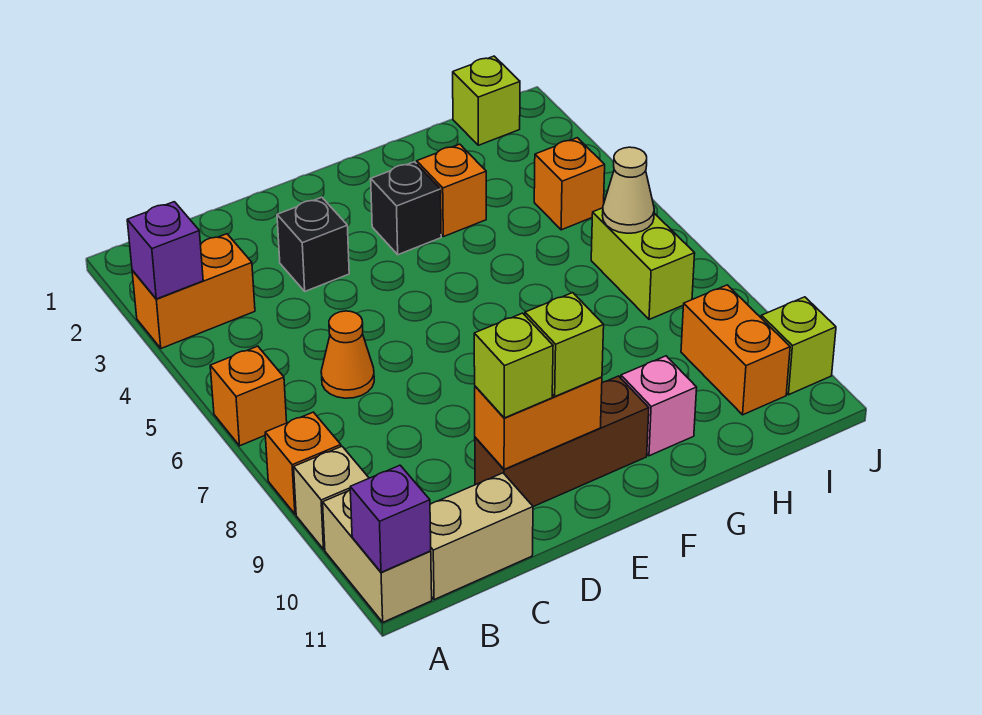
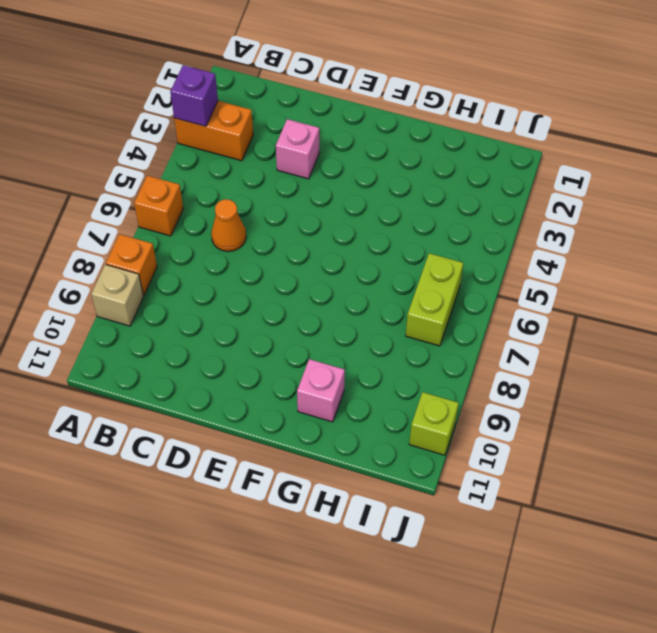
pink 1x1 brick [276,119,320,179] -> black 1x1 brick [277,197,349,291]
none -> tan 1x2 brick [323,490,432,622]
none -> tan 1x2 brick [430,473,533,600]
none -> brown 1x3 brick [475,376,649,507]

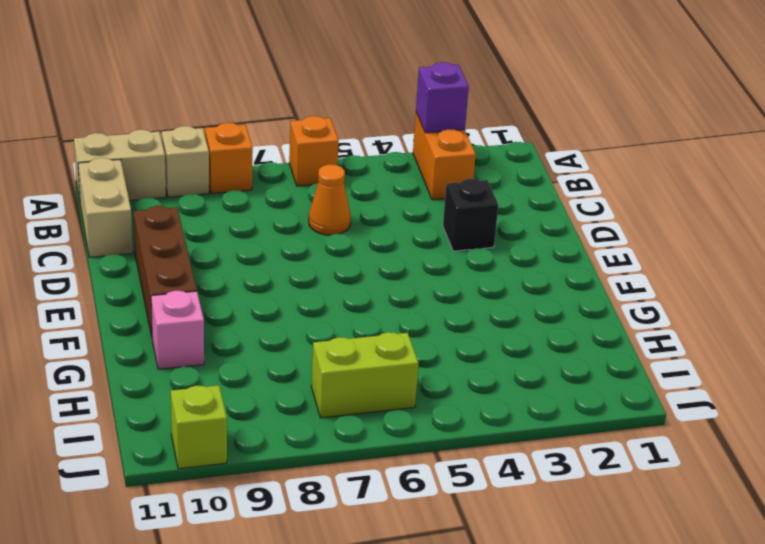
none -> black 1x1 brick [371,162,441,255]
none -> orange 1x1 brick [417,144,486,237]
none -> lime 1x1 brick [453,56,520,145]

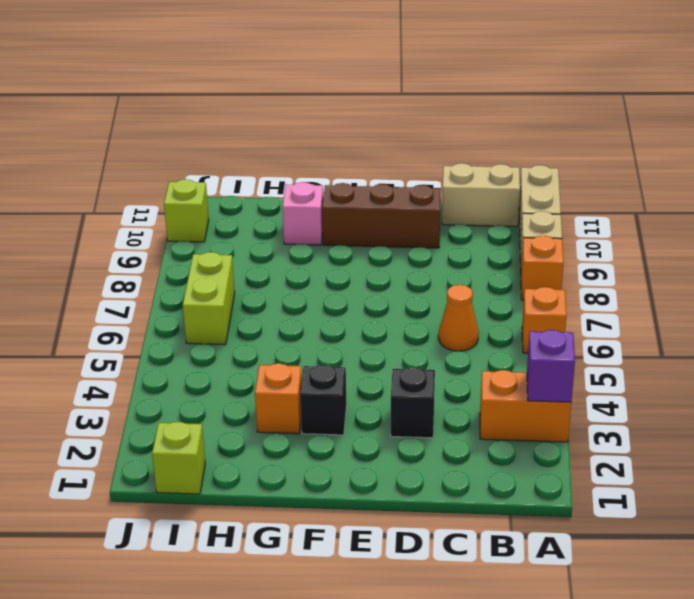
none -> orange 1x1 brick [534,138,605,230]
none -> orange 1x2 brick [681,285,790,415]
none -> purple 1x1 brick [350,465,431,572]

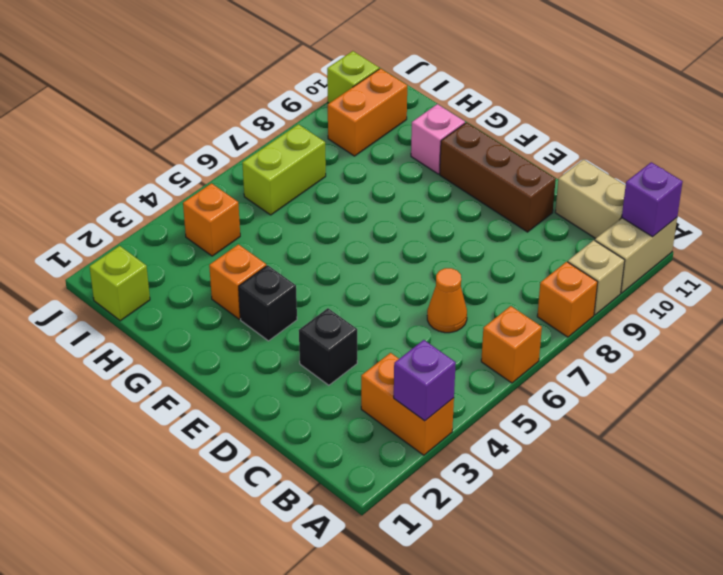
none -> orange 1x2 brick [475,377,602,469]
none -> tan 1x1 cone [602,147,654,233]
none -> lime 1x1 brick [474,313,553,418]

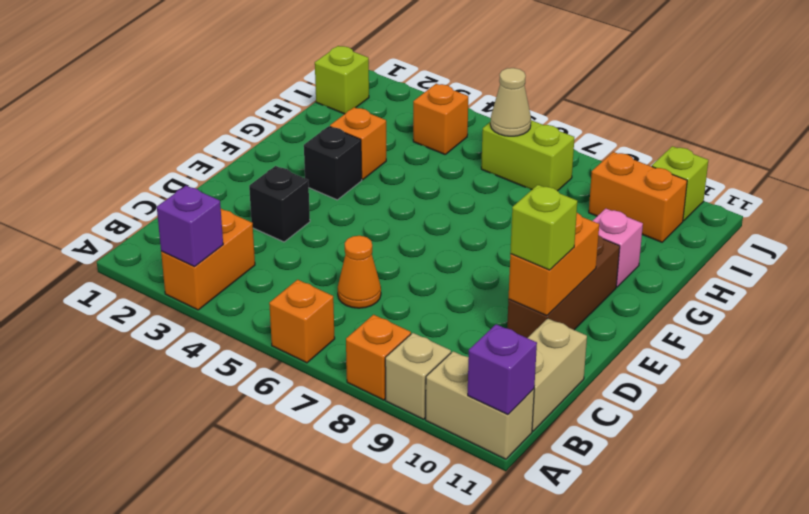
none -> lime 1x1 brick [525,293,604,396]

